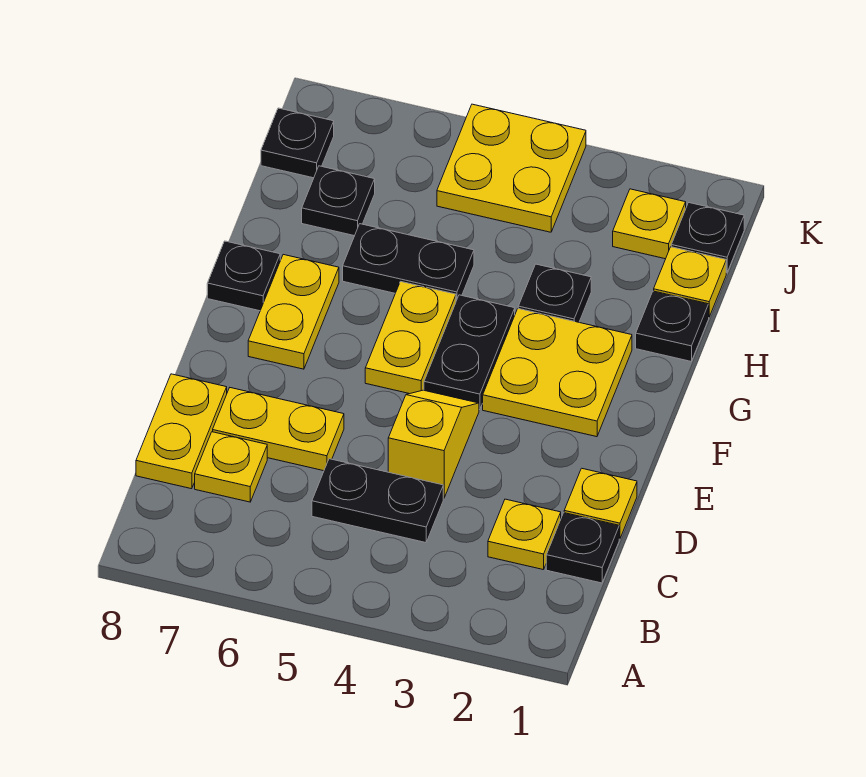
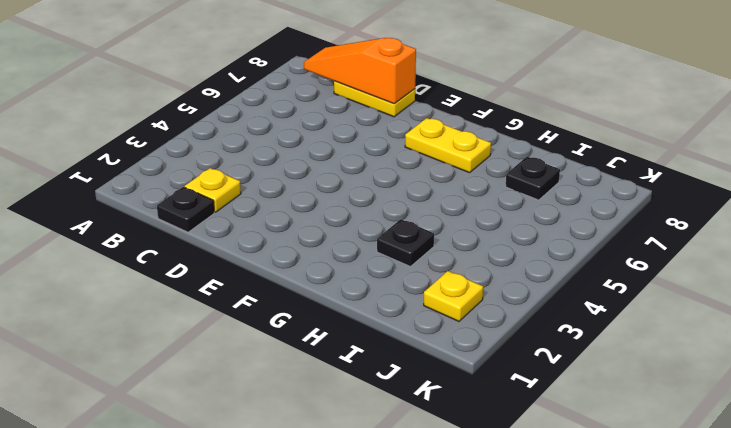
orange 1x3 slope [304,38,416,104] -> none
none -> black 1x2 plate [312,459,443,543]
none -> yellow 1x1 plate [195,432,267,502]
none -> yellow 1x1 plate [564,468,637,539]

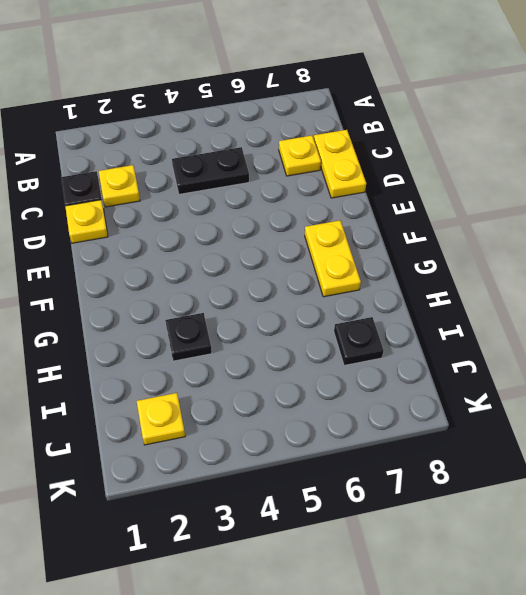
none -> yellow 1x2 slope [388,390,479,498]
none -> yellow 1x2 plate [213,388,344,471]
none -> yellow 2x2 plate [483,309,632,437]

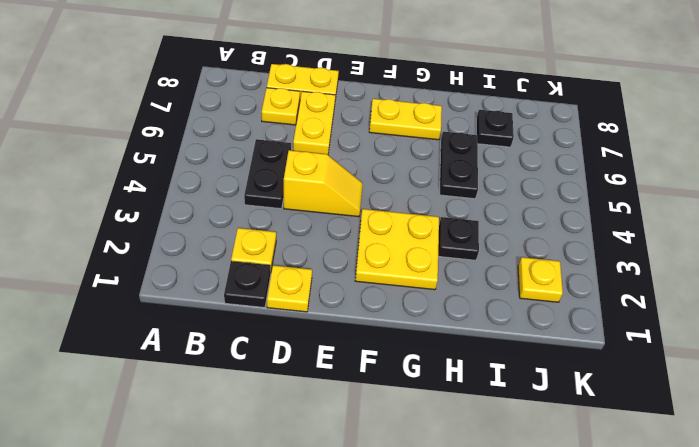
none -> black 1x2 plate [424,295,515,410]
none -> yellow 1x2 plate [365,282,456,394]
none -> black 1x1 plate [207,241,280,311]

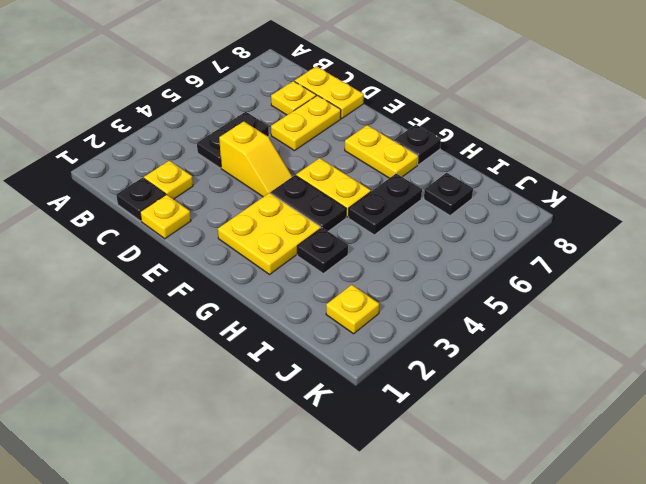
none -> black 1x1 plate [636,291,709,361]
none -> yellow 1x1 plate [654,247,726,317]
none -> black 1x1 plate [671,203,744,273]

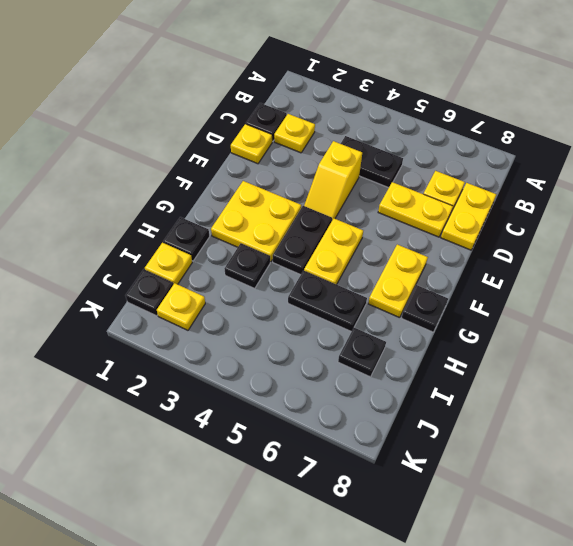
none -> yellow 2x2 plate [437,104,586,232]
none -> black 1x1 plate [261,108,334,178]

